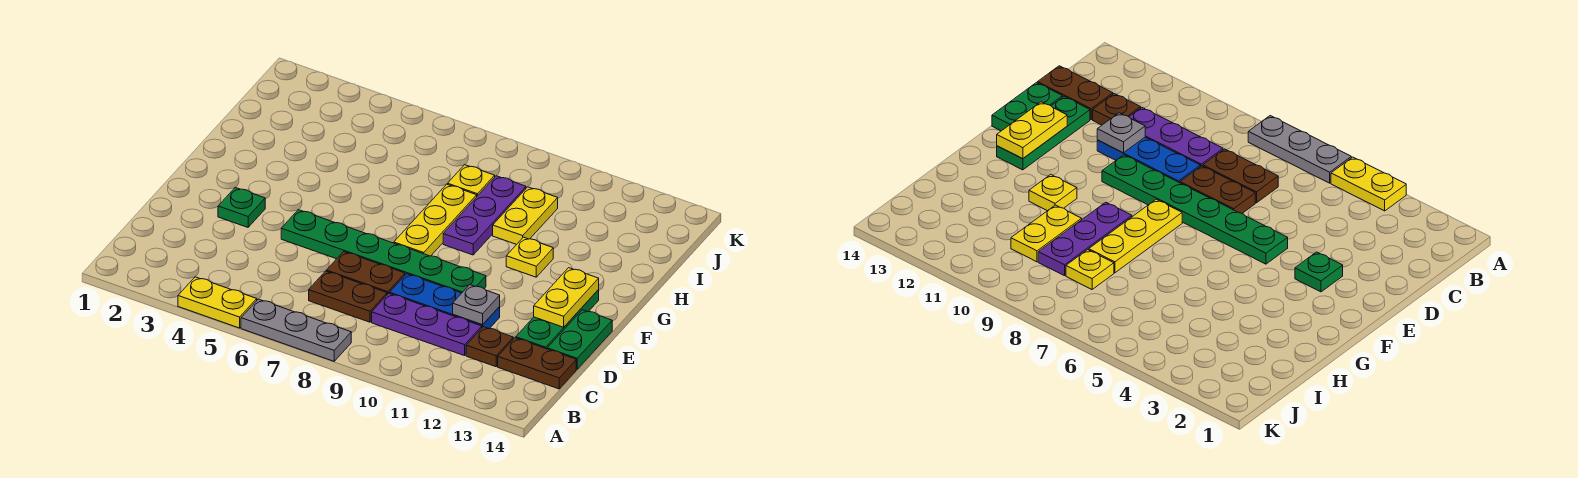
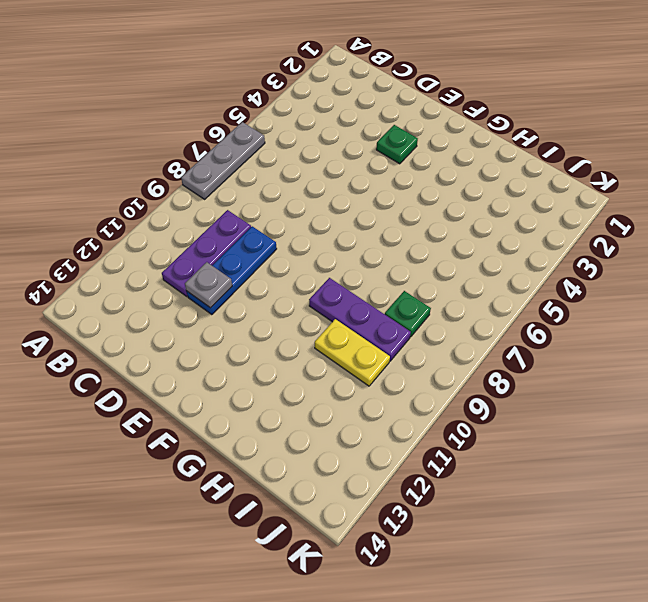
green 1x1 plate [385,291,431,337] -> yellow 1x1 plate [448,165,495,196]
none -> yellow 1x2 plate [178,277,257,328]
none -> brown 1x2 plate [309,271,387,322]
none -> brown 1x1 plate [466,327,513,367]

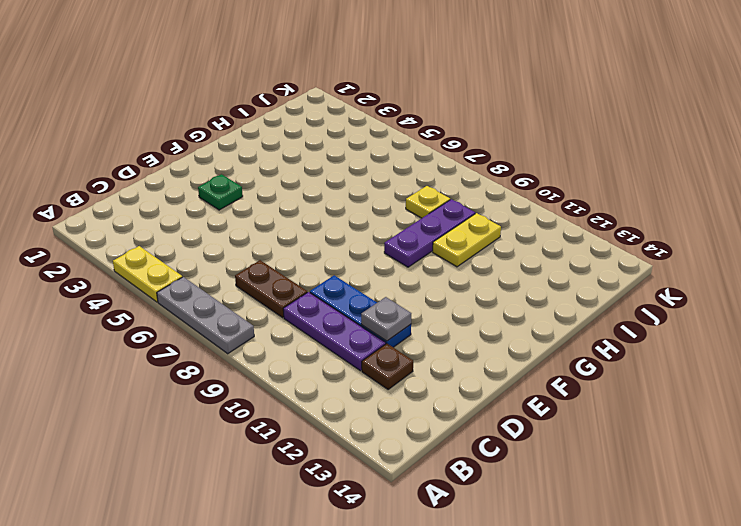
none -> brown 1x2 plate [498,338,576,389]
none -> brown 1x2 plate [326,252,405,295]
none -> green 1x3 plate [516,290,599,349]

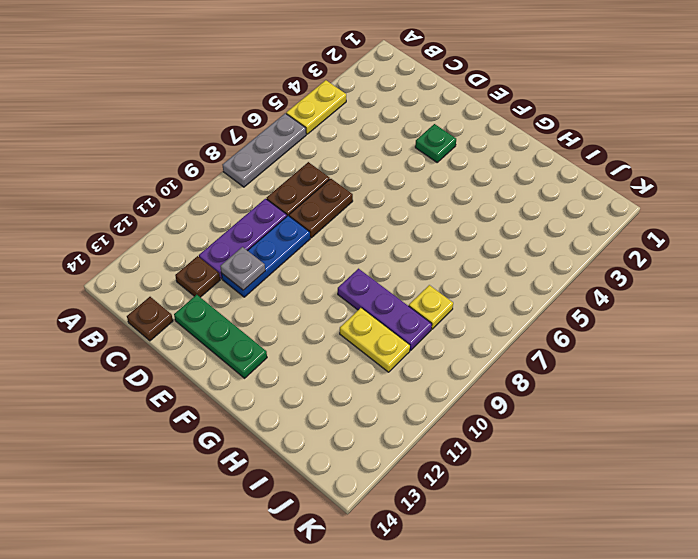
brown 1x1 plate [127,297,173,341] -> brown 1x2 plate [498,338,576,389]
none -> green 1x2 plate [547,310,612,369]
none -> green 1x6 plate [281,210,486,293]
none -> yellow 1x3 plate [394,184,477,256]

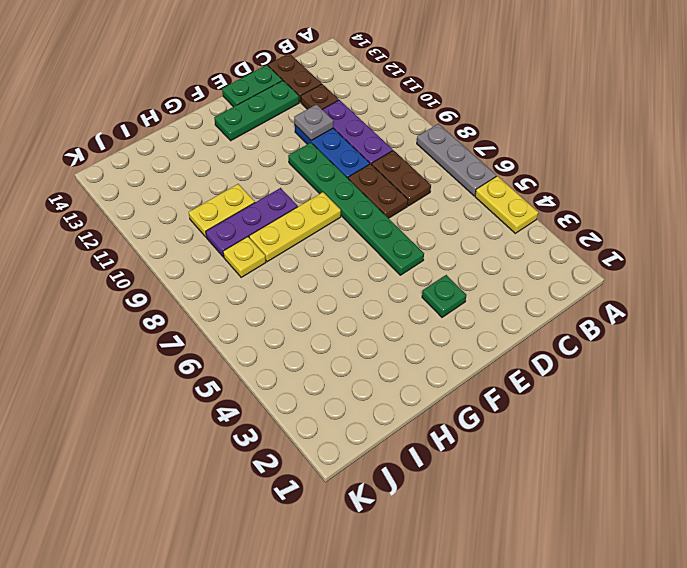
none -> yellow 1x1 plate [506,237,553,277]
none -> yellow 1x2 plate [534,268,599,327]

